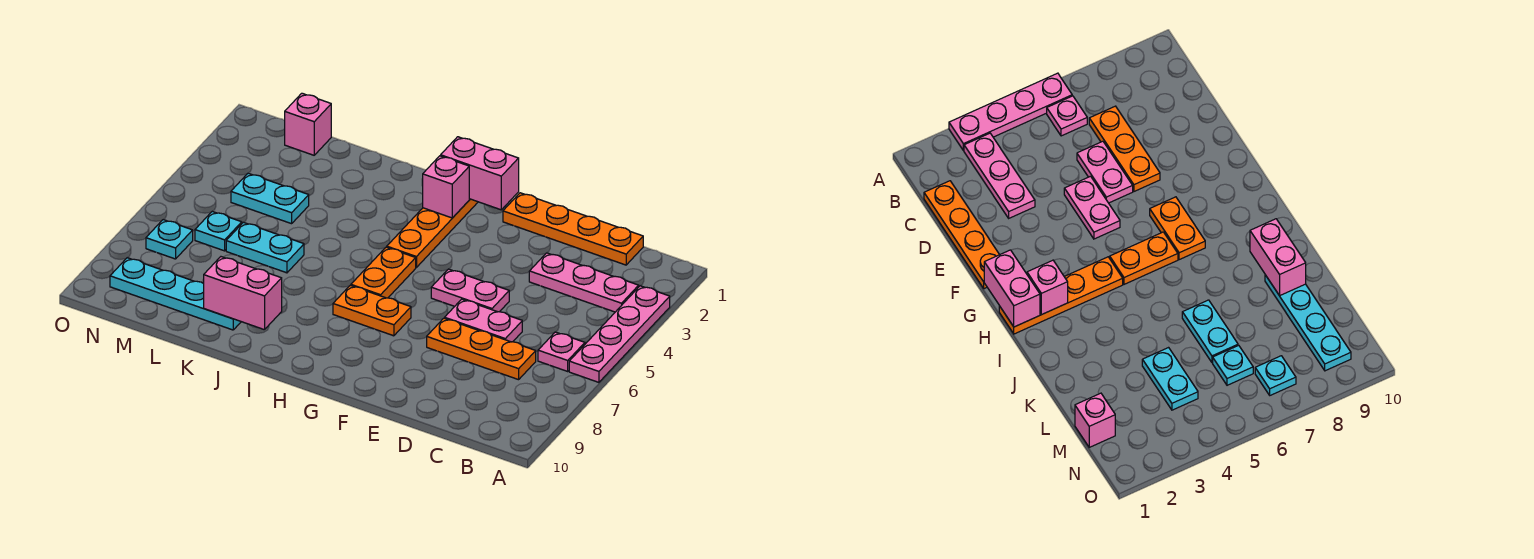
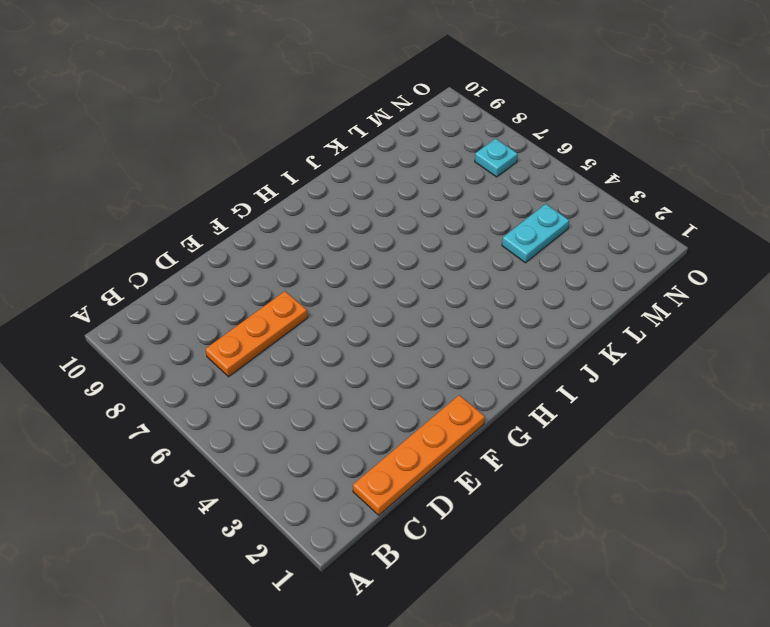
none -> pink 1x4 plate [569,286,670,382]
none -> pink 1x3 plate [529,253,639,312]
none -> pink 1x1 plate [538,332,585,371]

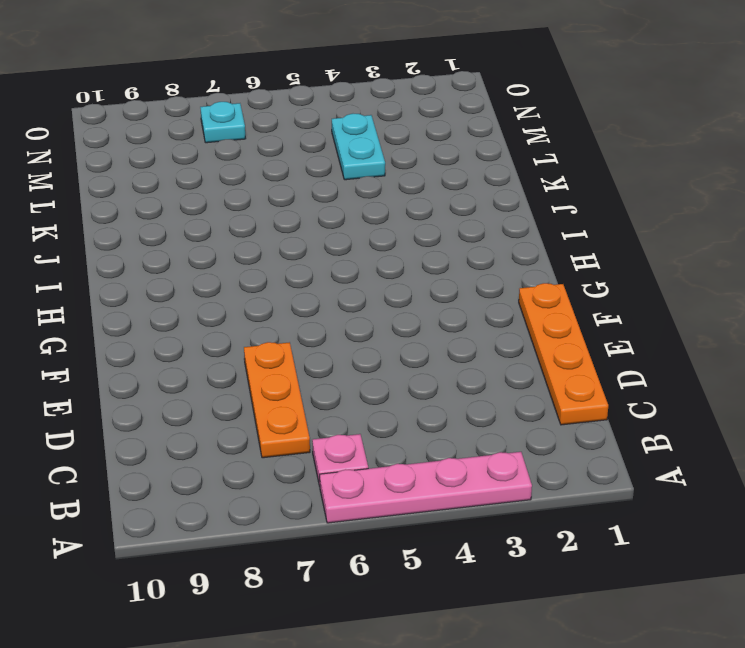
none -> pink 1x3 plate [529,253,639,312]
none -> pink 1x2 plate [445,299,522,342]
none -> pink 1x2 plate [431,269,509,312]

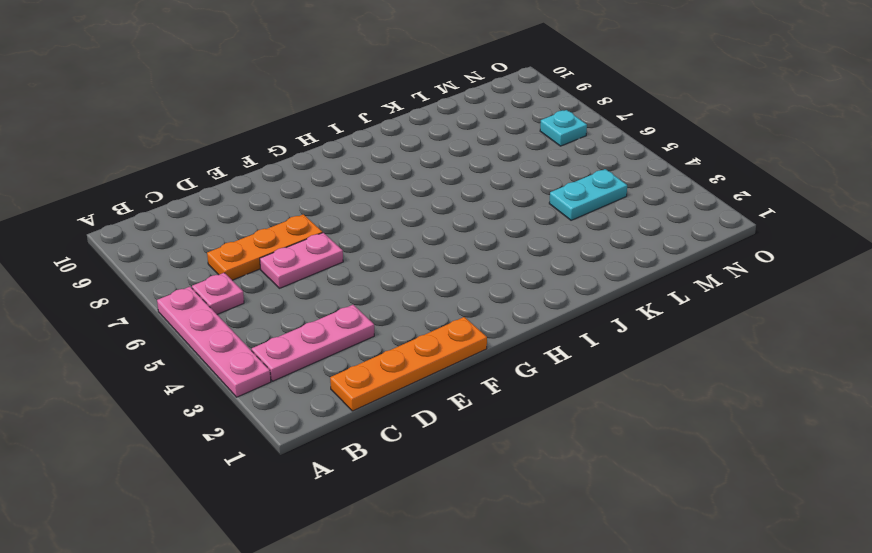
none -> pink 1x2 plate [431,269,509,312]
none -> orange 1x2 plate [333,285,411,336]
none -> orange 1x4 plate [387,199,478,268]

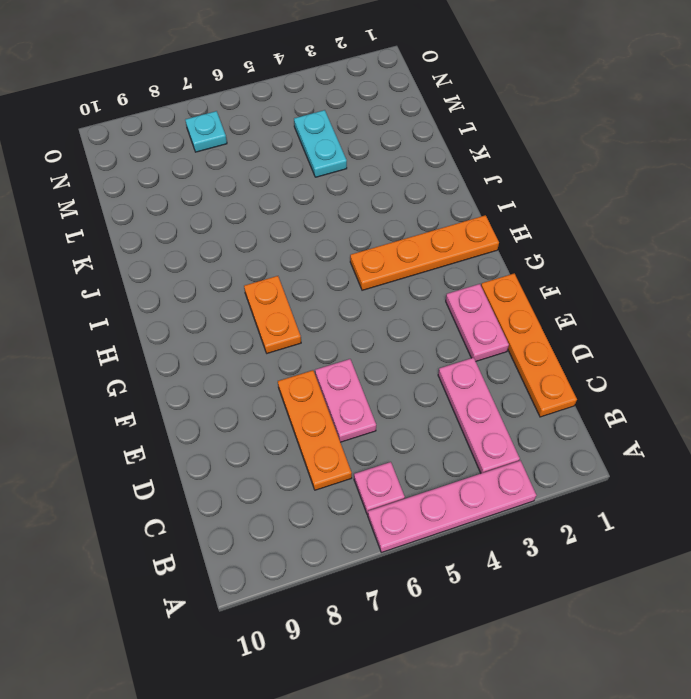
pink 1x2 plate [446,284,509,361] -> pink 1x2 plate moved to [431,269,509,312]
none -> orange 1x2 plate [351,247,416,298]
none -> cyan 1x2 plate [226,222,304,273]
none -> cyan 1x4 plate [110,258,241,330]

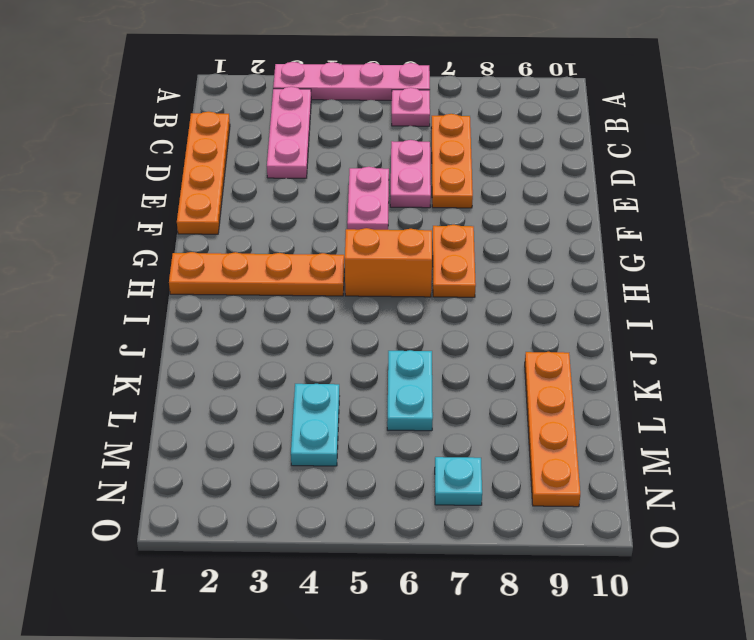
orange 1x2 brick [345,228,432,297] -> orange 1x2 plate [351,247,416,298]
orange 1x4 plate [525,352,580,507] -> cyan 1x4 plate [110,258,241,330]
none -> pink 1x1 brick [285,93,331,155]
none -> cyan 1x1 plate [195,212,242,251]
none -> pink 1x2 brick [441,137,519,210]

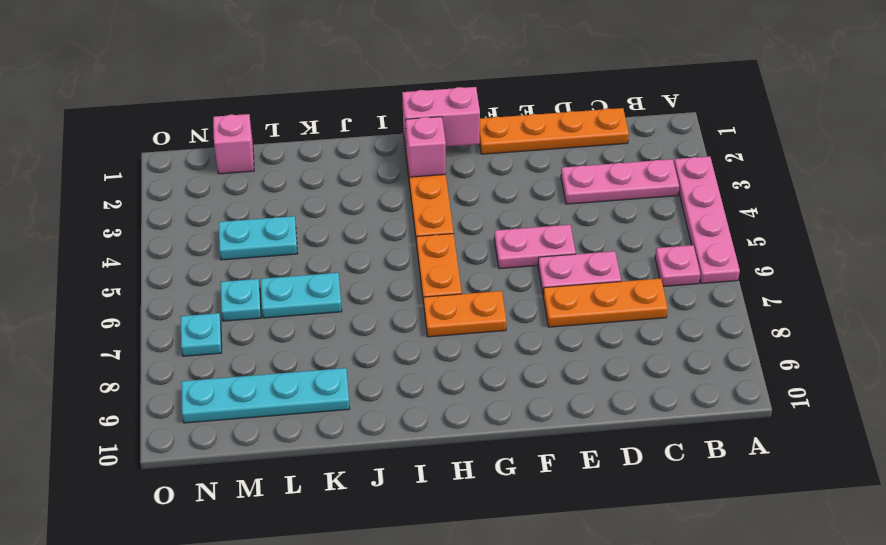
none -> pink 1x2 brick [204,257,282,330]

